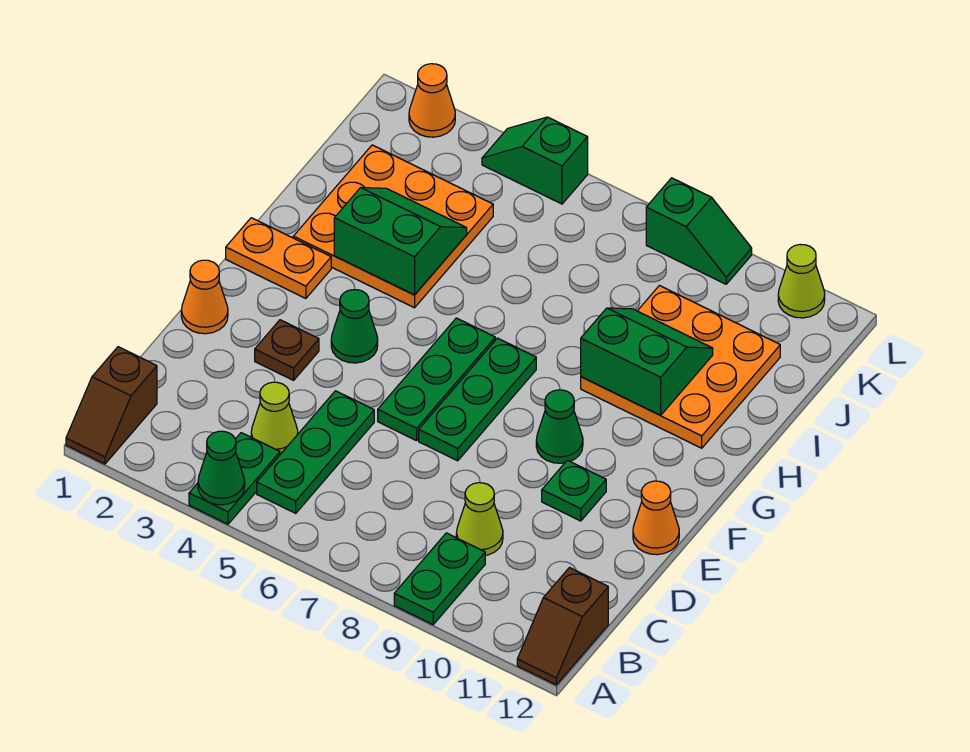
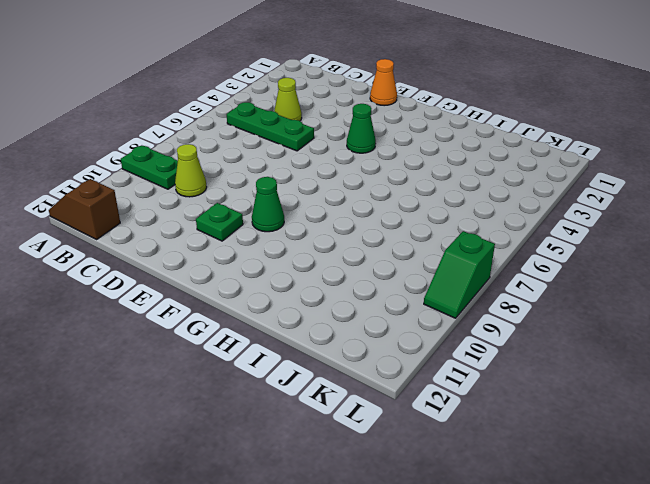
none -> brown 1x2 slope [66,347,157,464]
none -> green 1x2 plate [189,433,280,524]
none -> brown 1x1 plate [255,320,319,380]

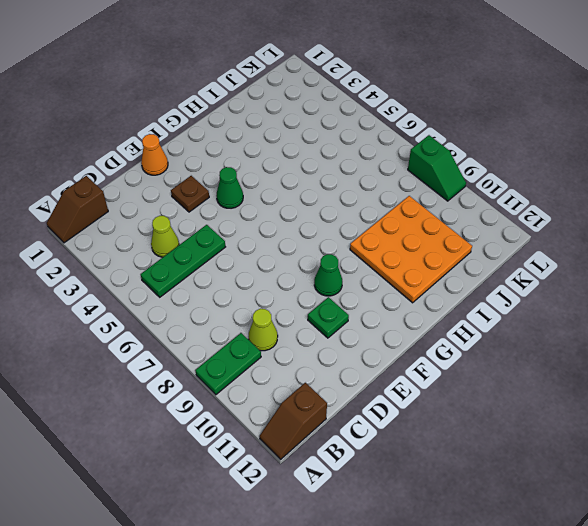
none -> green 1x2 plate [189,433,280,524]
none -> green 1x3 plate [378,318,495,441]
none -> green 1x3 plate [419,338,536,461]

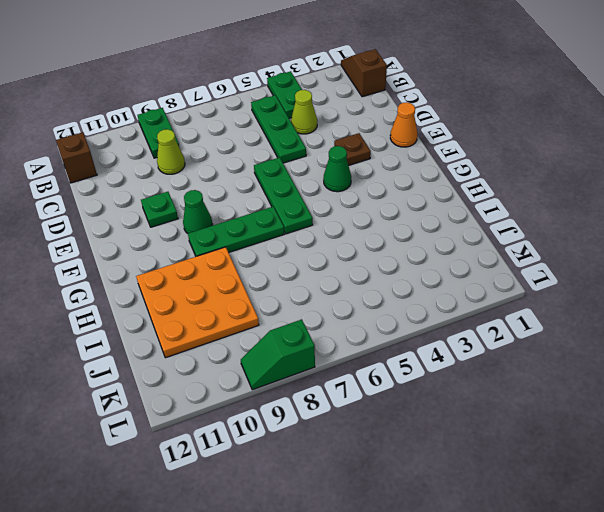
green 1x3 plate [188,207,284,256] -> green 1x3 plate turned to [419,338,536,461]
none -> orange 1x1 cone [633,481,679,555]
none -> orange 1x2 plate [226,218,331,298]
none -> orange 3x3 plate [293,145,493,308]

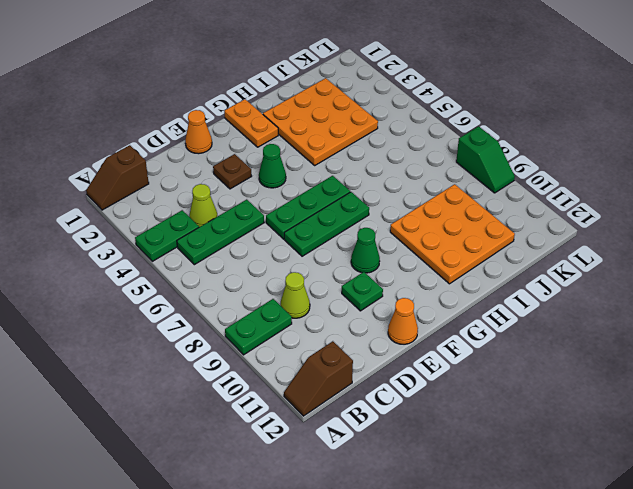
none -> orange 1x1 cone [409,64,455,137]
none -> green 1x2 slope [482,117,588,204]
none -> lime 1x1 cone [778,244,825,318]

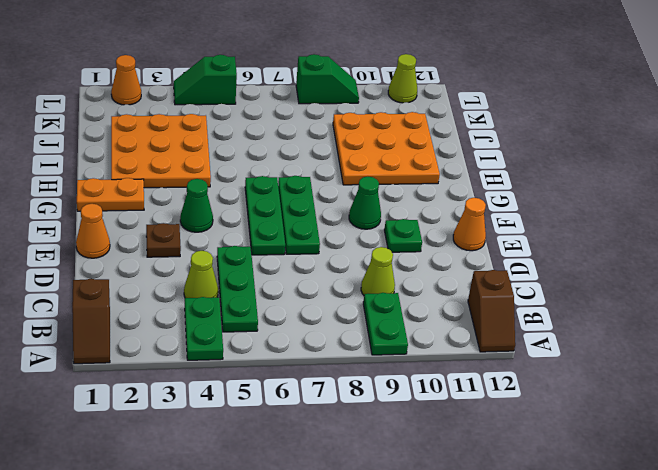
none -> green 1x1 cone [198,431,245,505]
none -> green 2x2 slope [334,188,467,295]
none -> green 2x2 slope [581,308,713,415]

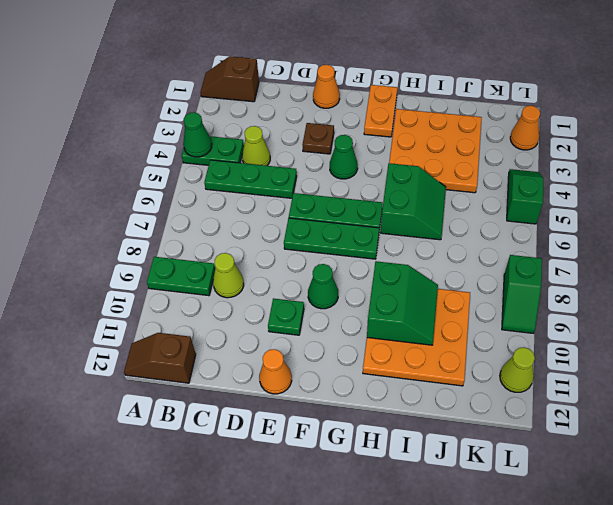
green 2x2 slope [381,163,446,240] -> green 2x2 slope moved to [334,188,467,295]

